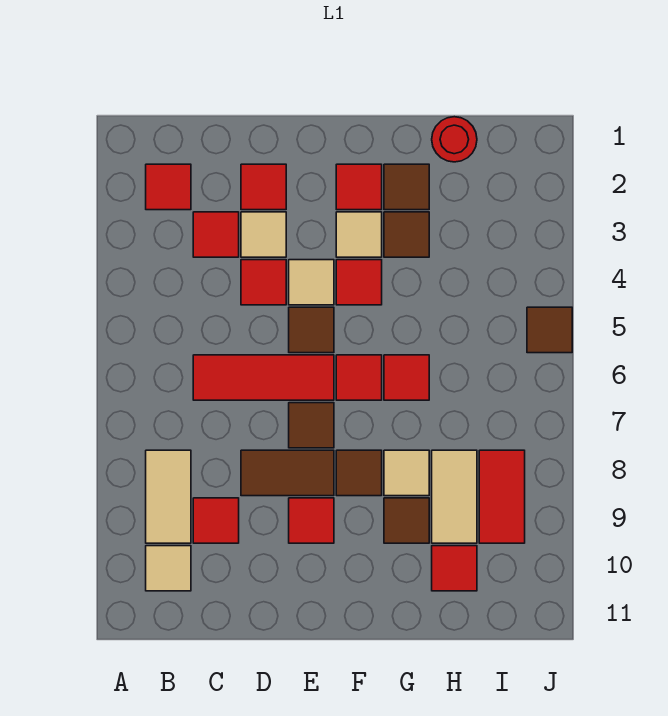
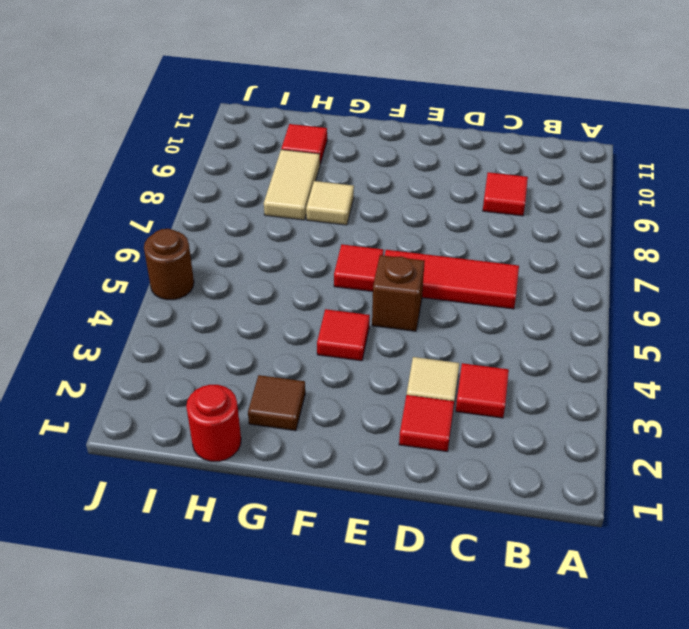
brown 1x1 brick [372,255,425,331] -> brown 1x1 tile [289,307,334,353]
brown 1x1 round brick [144,229,194,300] -> brown 1x1 tile [527,307,572,353]
none -> red 1x1 tile [146,164,191,210]
none -> tan 1x2 tile [146,450,191,543]
none -> tan 1x1 tile [146,546,191,591]

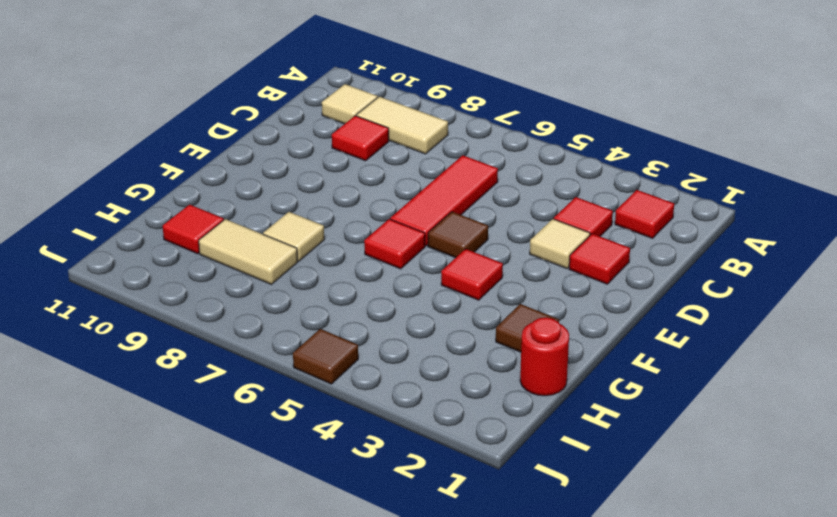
none -> red 1x1 tile [241,260,286,305]
none -> brown 1x2 tile [241,450,334,496]
none -> tan 1x1 tile [289,260,334,305]

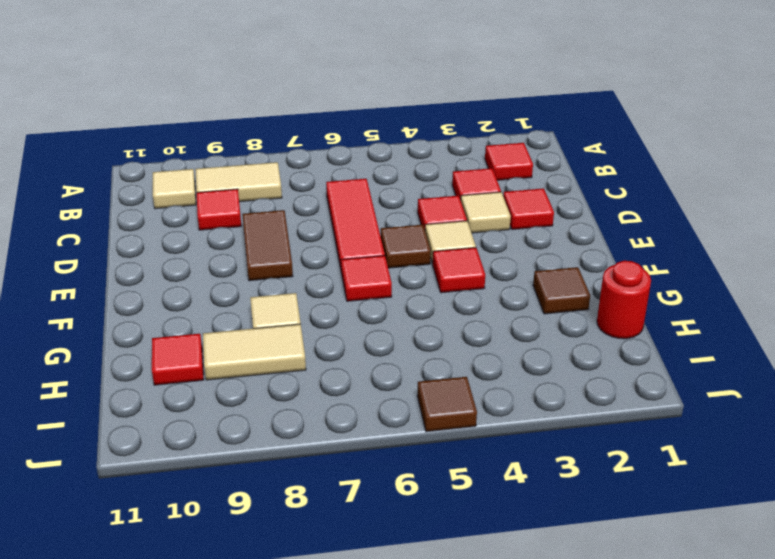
none -> brown 1x1 tile [289,403,334,448]
none -> red 1x1 tile [289,498,334,543]
none -> red 1x1 tile [336,164,382,210]

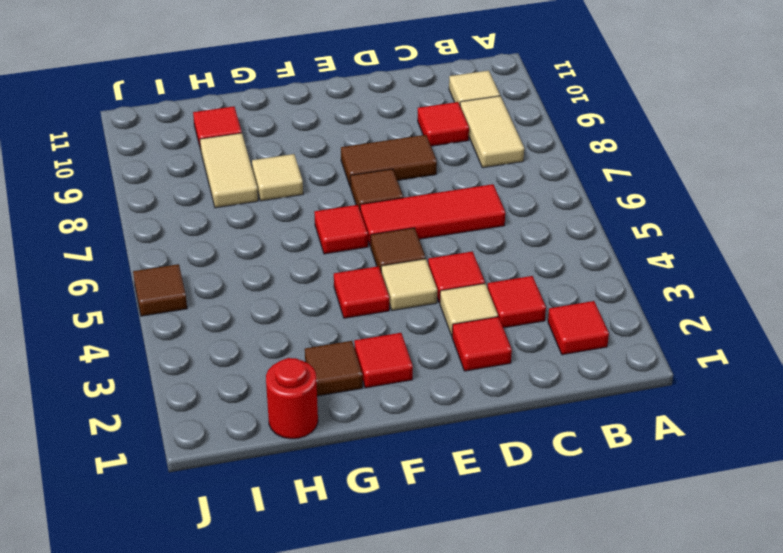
none -> red 1x1 tile [289,498,334,543]
none -> tan 1x1 tile [336,212,382,257]
none -> brown 1x1 tile [336,450,382,496]

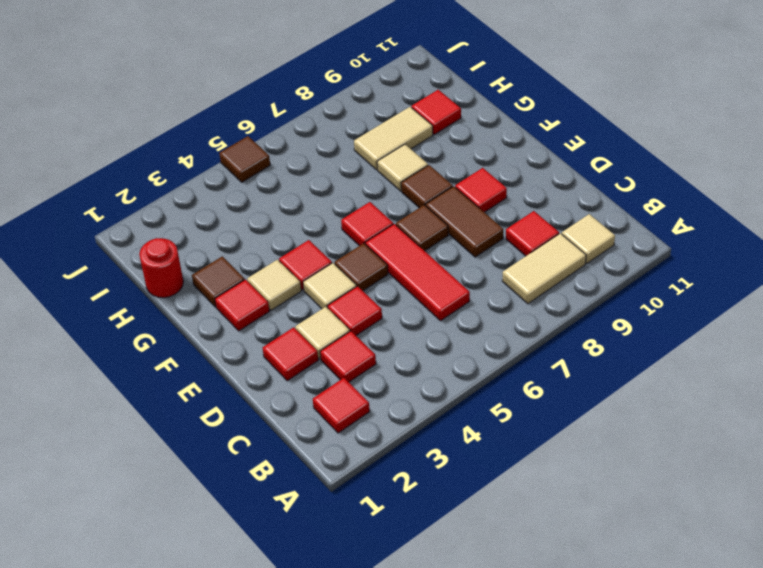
none -> brown 1x1 tile [384,212,429,257]
none -> red 1x1 tile [384,355,429,400]
none -> brown 1x1 tile [384,498,429,543]

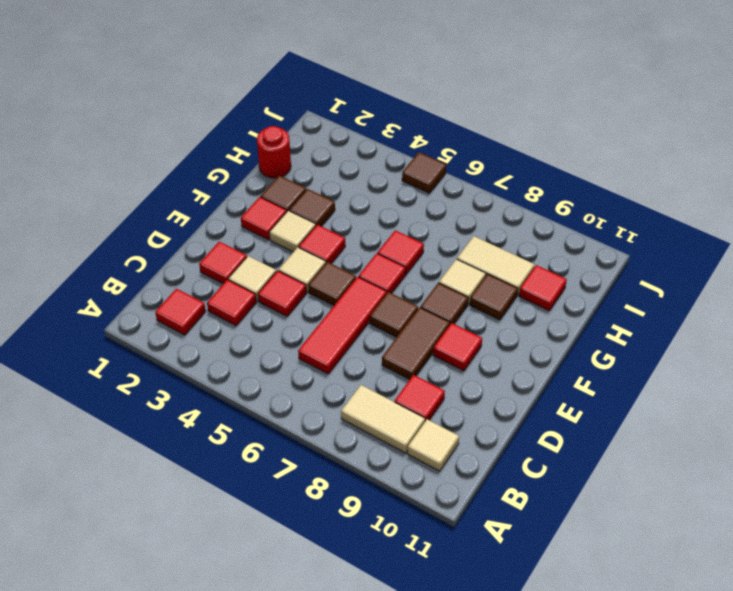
none -> red 1x2 tile [479,450,525,543]

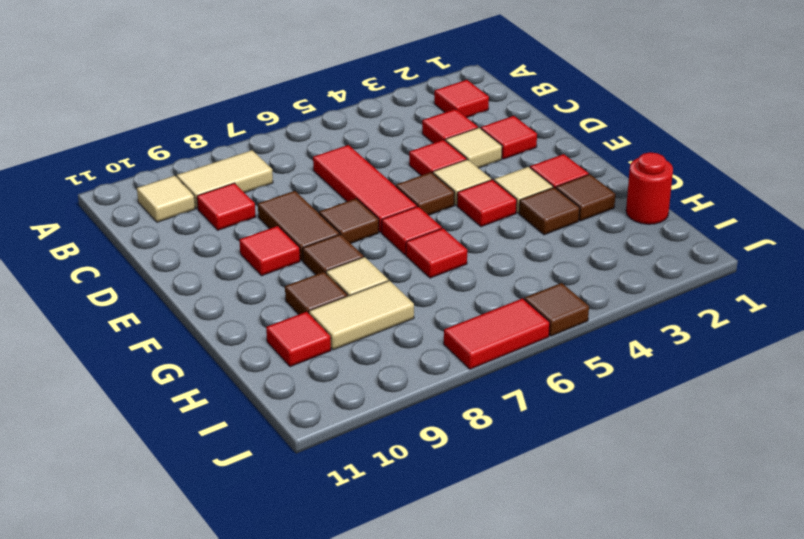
red 1x2 tile [444,298,550,369] -> red 1x2 tile moved to [479,450,525,543]

